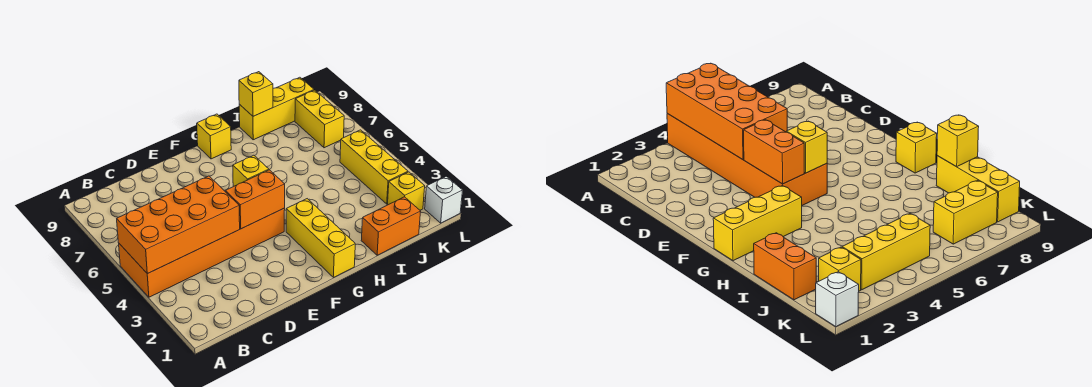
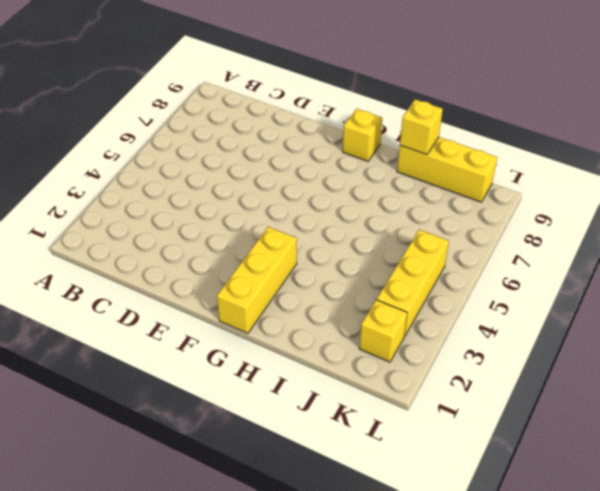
none -> orange 2x6 brick [119,208,285,297]
none -> orange 1x2 brick [361,197,421,255]
none -> yellow 1x2 brick [295,90,344,148]

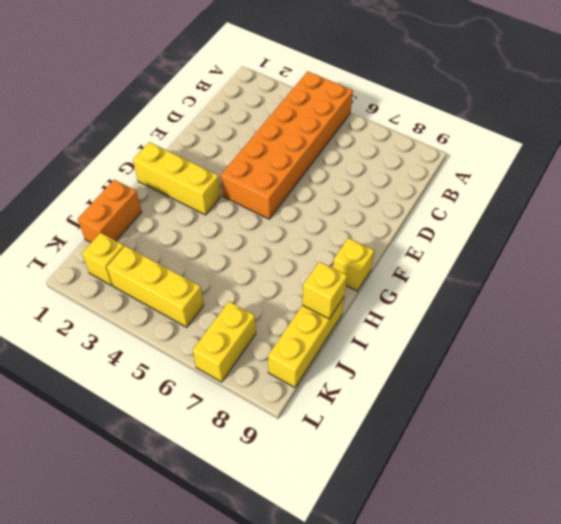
yellow 1x2 brick [193,302,256,382] -> yellow 1x2 brick turned to [295,90,344,148]
none -> white 1x1 brick [425,176,463,223]
none -> orange 2x4 brick [117,176,240,274]
none -> orange 1x2 brick [225,170,285,229]

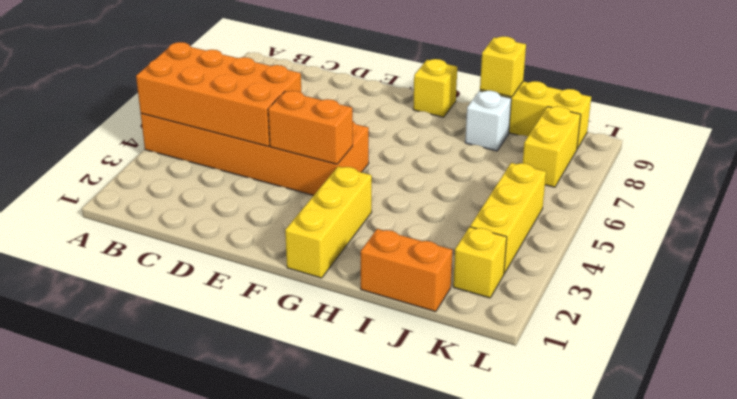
white 1x1 brick [465,91,511,151] -> white 1x1 brick moved to [425,176,463,223]
none -> yellow 1x1 brick [233,155,269,186]

